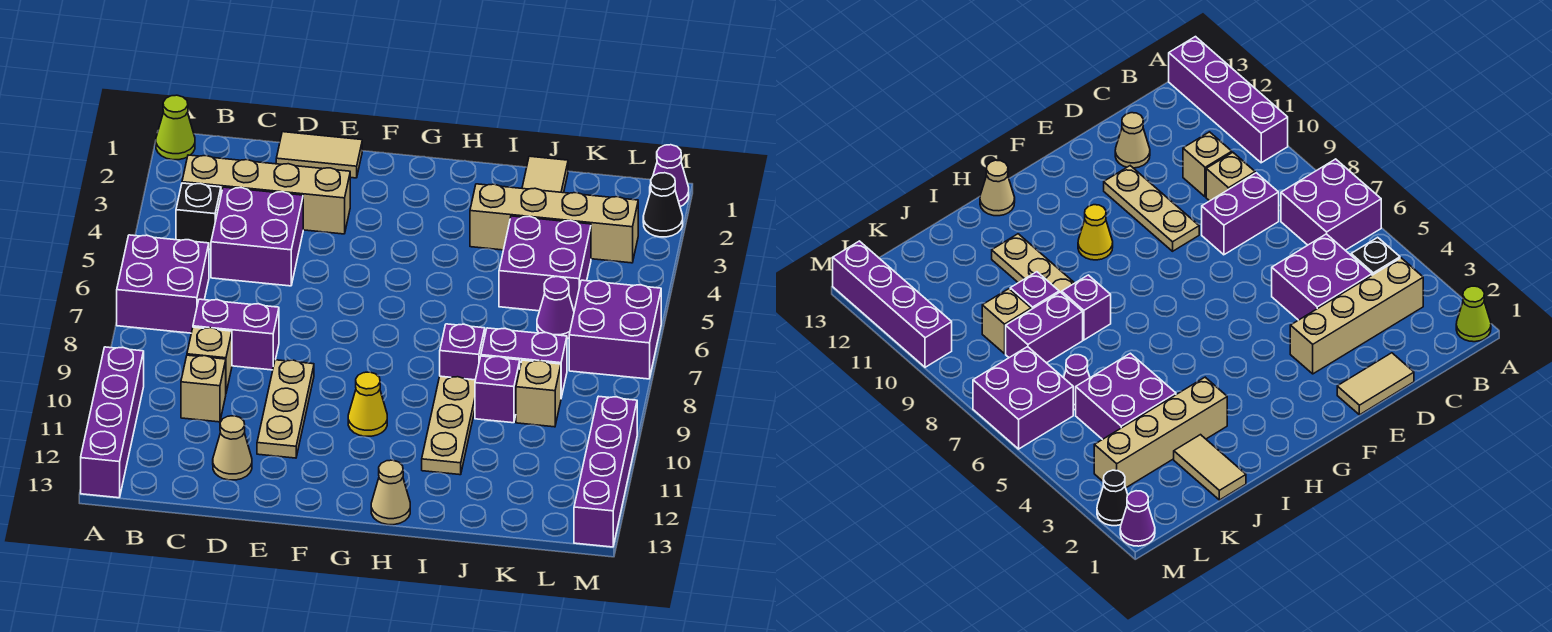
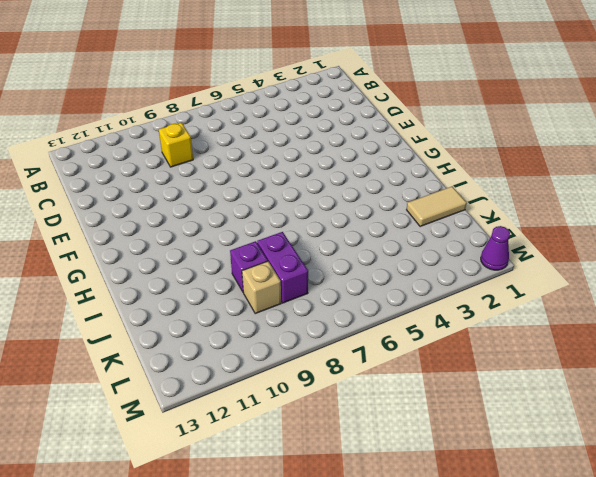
yellow 1x1 brick [159,122,193,167] -> tan 1x1 brick [187,327,232,392]
none -> lime 1x1 cone [156,95,195,160]
none -> purple 2x2 brick [117,235,209,333]
none -> purple 1x4 brick [81,347,144,498]

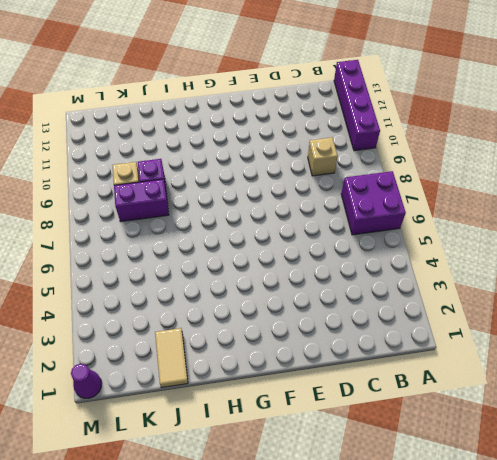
none -> lime 1x1 cone [156,95,195,160]
none -> tan 1x4 brick [182,155,350,234]
none -> black 1x1 brick [176,183,221,249]

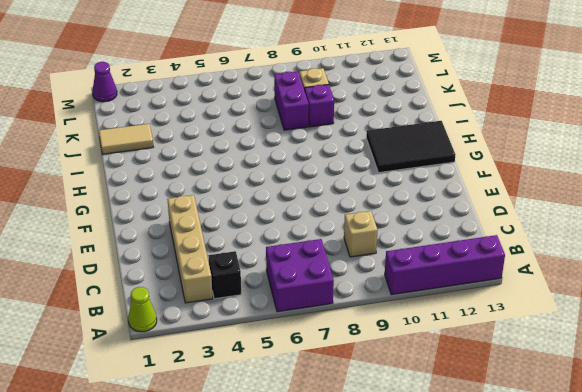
black 2x3 tile [366,121,455,173] -> tan 1x1 cone [371,460,410,525]
none -> purple 2x2 brick [211,187,303,286]
none -> purple 1x2 brick [193,299,279,370]
none -> tan 1x1 brick [181,355,226,422]

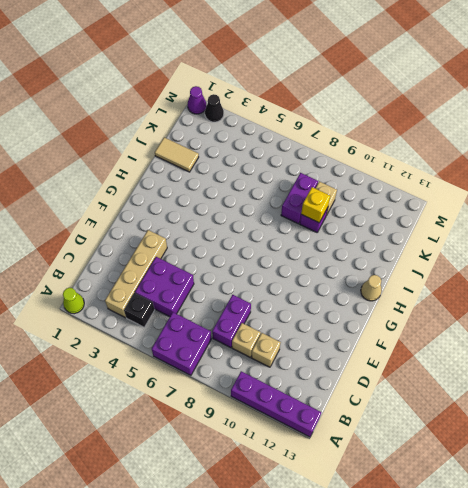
yellow 1x1 brick [301,187,330,222] -> none
none -> tan 1x2 tile [276,132,362,178]
none -> tan 1x1 cone [213,416,252,480]
none -> tan 1x3 plate [257,360,314,458]

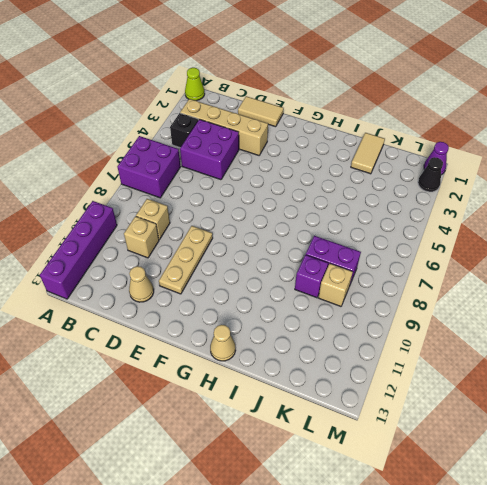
none -> purple 1x2 brick [193,299,279,370]
none -> yellow 1x1 cone [348,372,387,436]
none -> tan 1x4 brick [470,184,638,263]

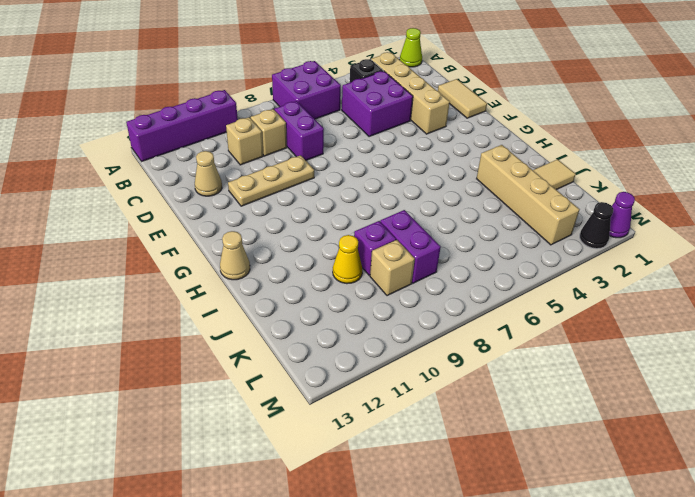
yellow 1x1 cone [333,235,362,284] -> yellow 1x1 cone moved to [348,372,387,436]
none -> purple 1x1 brick [440,324,485,380]
none -> tan 1x3 plate [422,376,475,475]
none -> purple 2x2 brick [499,216,591,311]

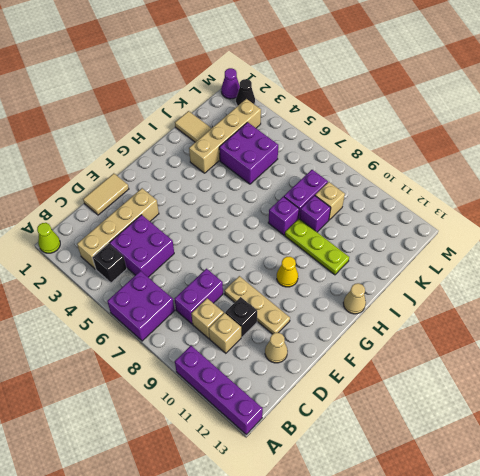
black 1x1 brick [225,297,257,337] -> none
lime 1x3 plate [285,219,349,275] -> tan 1x3 plate [422,376,475,475]
none -> purple 1x1 cone [537,277,574,339]
none -> purple 2x2 brick [569,280,661,379]
none -> purple 1x4 brick [574,396,637,547]

